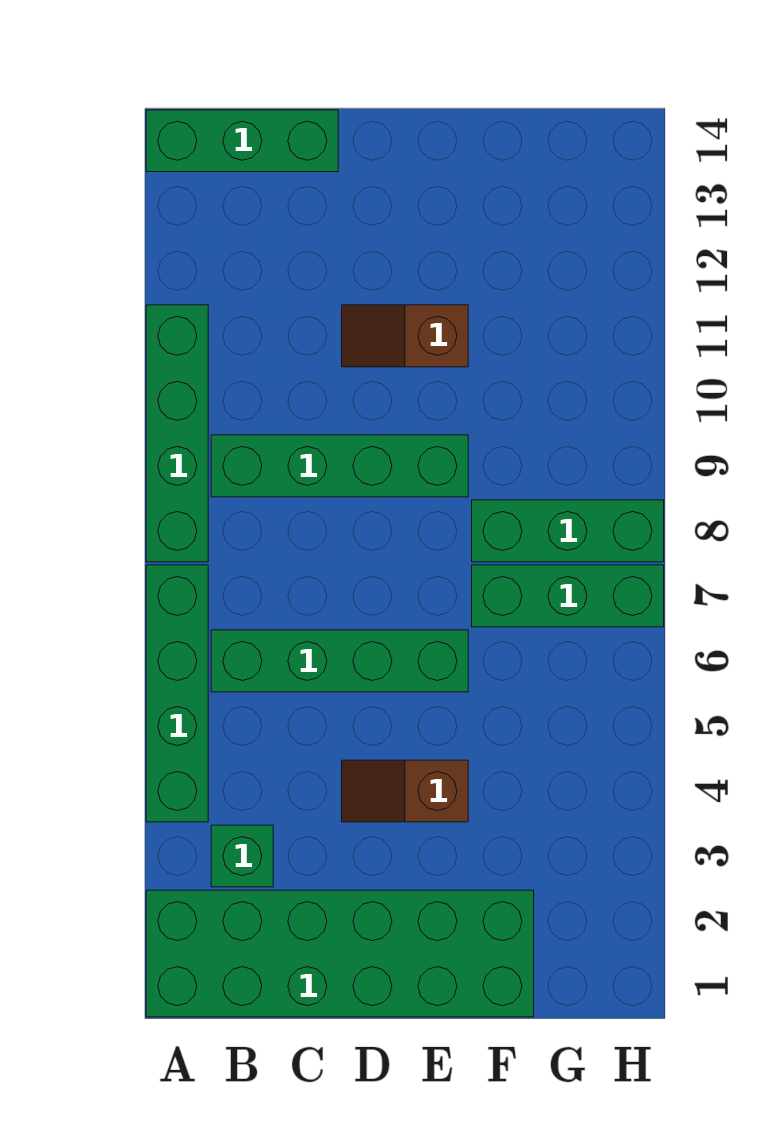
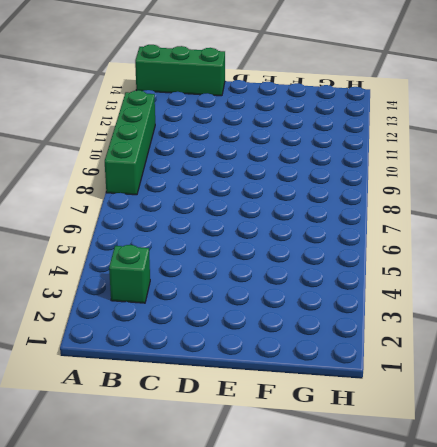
none -> green 2x6 brick [146,890,534,1017]
none -> green 1x4 brick [146,565,208,822]

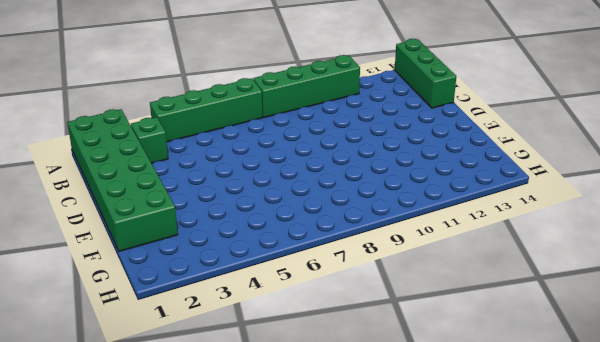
none -> green 1x4 brick [211,630,468,692]
none -> green 1x4 brick [211,435,468,497]

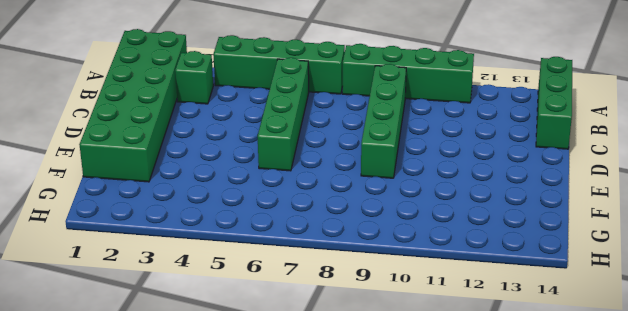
none -> brown 1x2 slope [342,760,468,822]
none -> brown 1x2 slope [342,305,468,367]

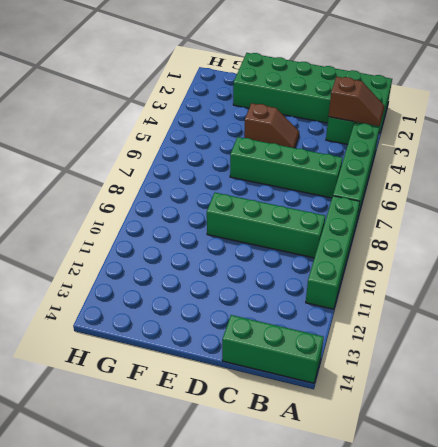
brown 1x2 slope [329,77,385,126] -> brown 1x2 slope moved to [342,305,468,367]
none -> green 1x3 brick [472,565,664,627]
none -> green 1x3 brick [472,500,664,562]

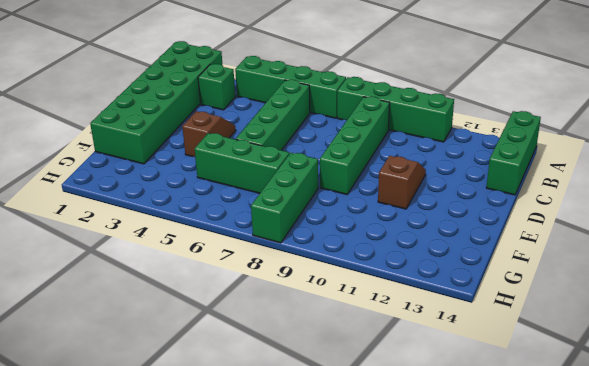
green 1x3 brick [195,133,289,193] -> green 1x3 brick turned to [472,565,664,627]

